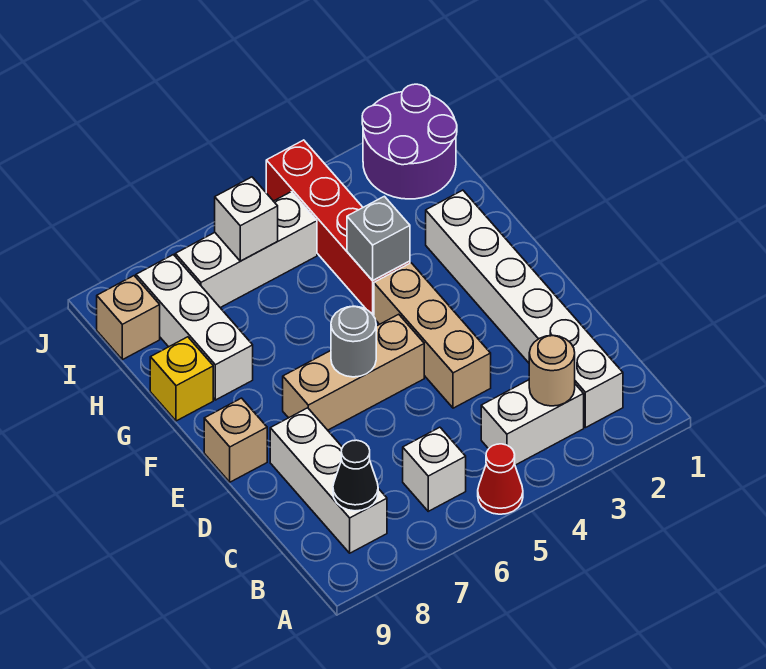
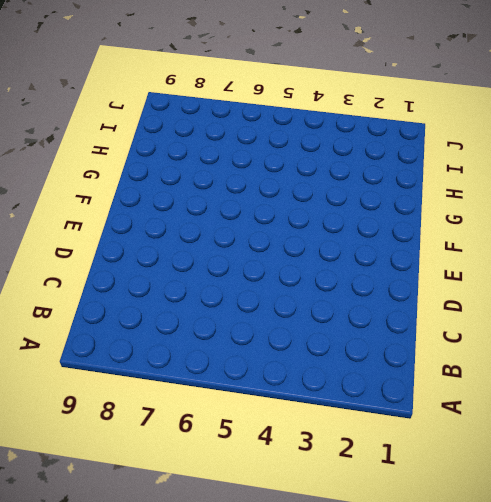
none -> red 1x1 cone [478,444,523,514]
none -> white 1x6 brick [426,190,623,428]
none -> white 1x2 brick [481,380,584,465]

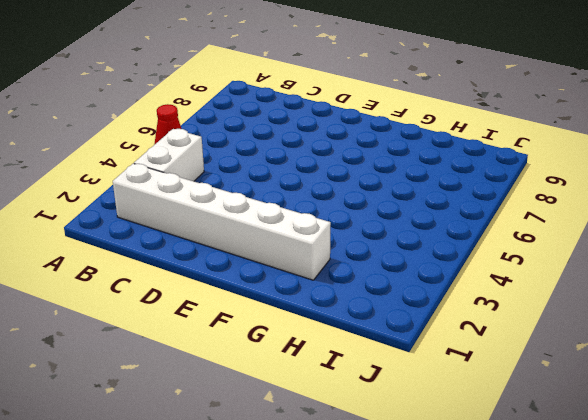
none -> white 1x1 brick [403,427,466,511]
none -> white 1x3 brick [270,408,387,553]
none -> tan 1x3 brick [374,263,491,408]

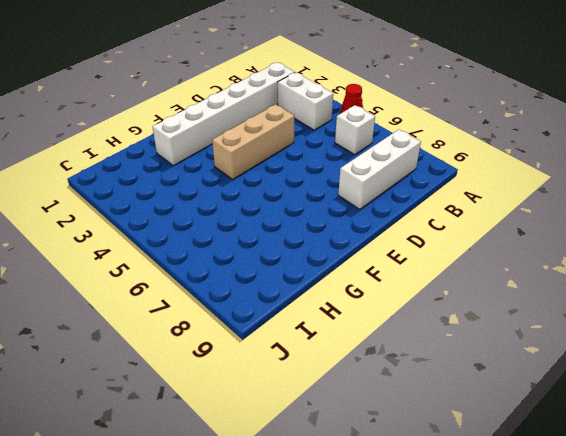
none -> tan 1x3 brick [283,314,424,430]
none -> tan 1x1 brick [204,398,267,482]
none -> red 1x4 brick [266,140,410,316]

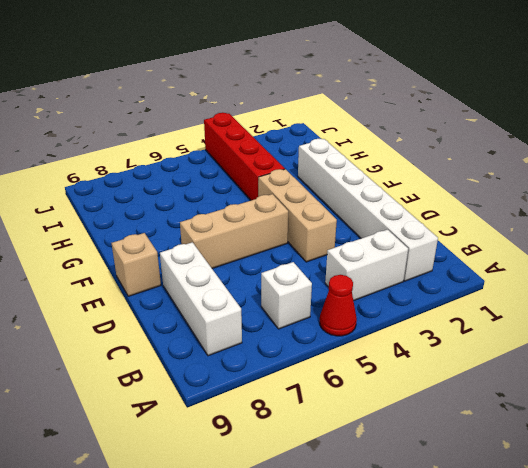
none -> white 1x3 brick [136,255,253,400]
none -> yellow 1x1 brick [150,337,213,421]
none -> purple 2x2 round brick [362,84,457,199]

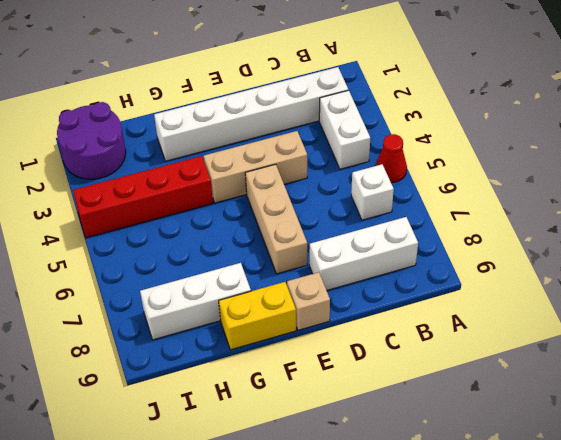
yellow 1x2 brick [219,282,296,350] -> yellow 1x1 brick [150,337,213,421]
none -> white 1x3 brick [175,192,317,308]
none -> tan 1x1 brick [97,276,160,360]
none -> tan 1x1 round brick [529,335,575,406]

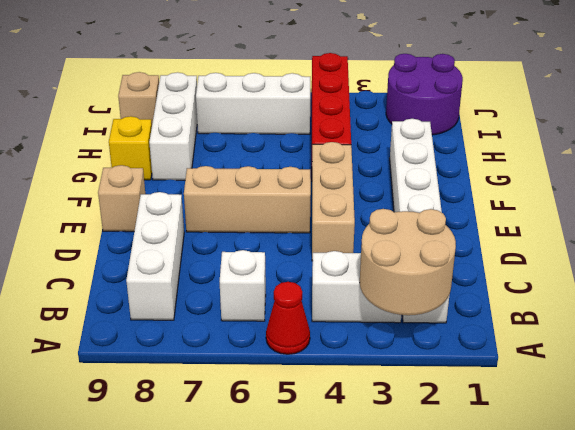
tan 2x2 round brick [360,209,456,315] -> tan 1x1 round brick [529,335,575,406]
none -> black 1x1 cone [333,440,378,511]
none -> grey 1x1 round brick [331,306,376,377]
none -> grey 1x1 brick [347,196,410,281]

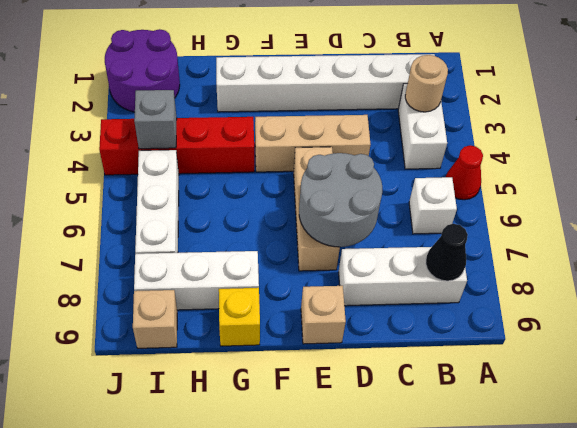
grey 2x2 round brick [299,153,382,247] -> grey 1x1 round brick [331,306,376,377]
grey 1x1 brick [134,90,177,149] -> grey 1x1 brick moved to [347,196,410,281]
none -> white 1x1 brick [215,177,278,261]

